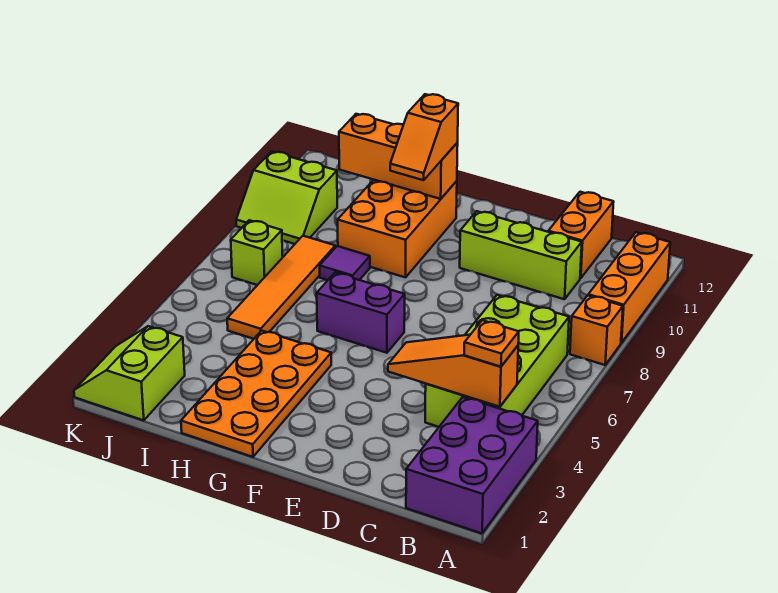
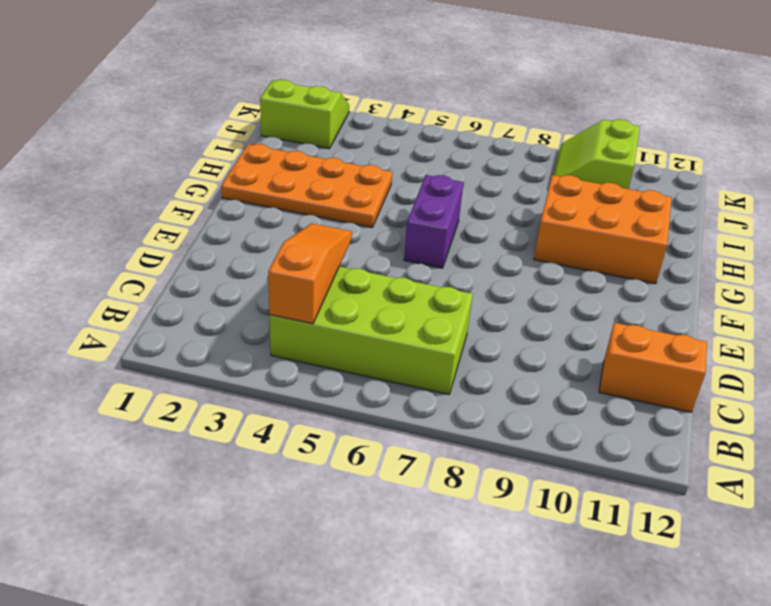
none -> purple 2x3 brick [406,397,538,533]
none -> orange 1x1 brick [570,295,623,365]
none -> orange 1x3 brick [588,232,670,343]

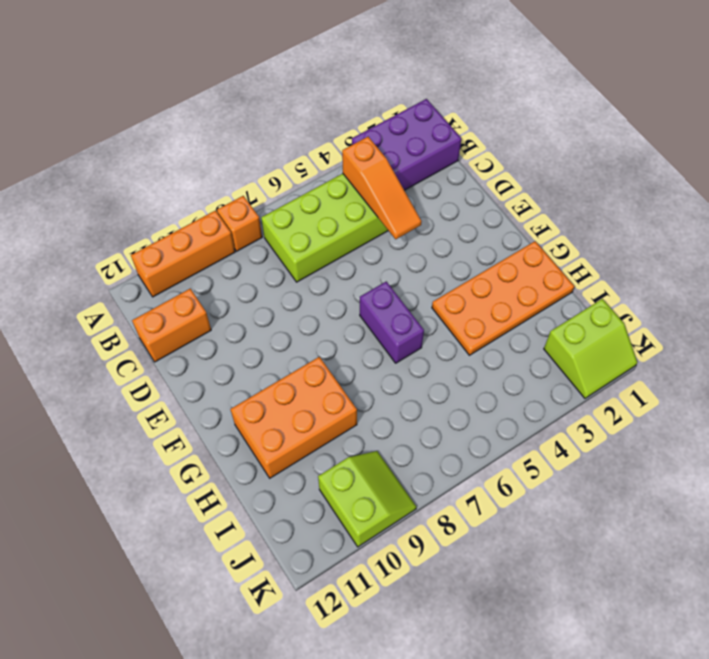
none -> lime 1x3 brick [460,211,582,299]
none -> purple 1x1 tile [320,246,370,280]
none -> orange 1x4 tile [227,236,335,339]

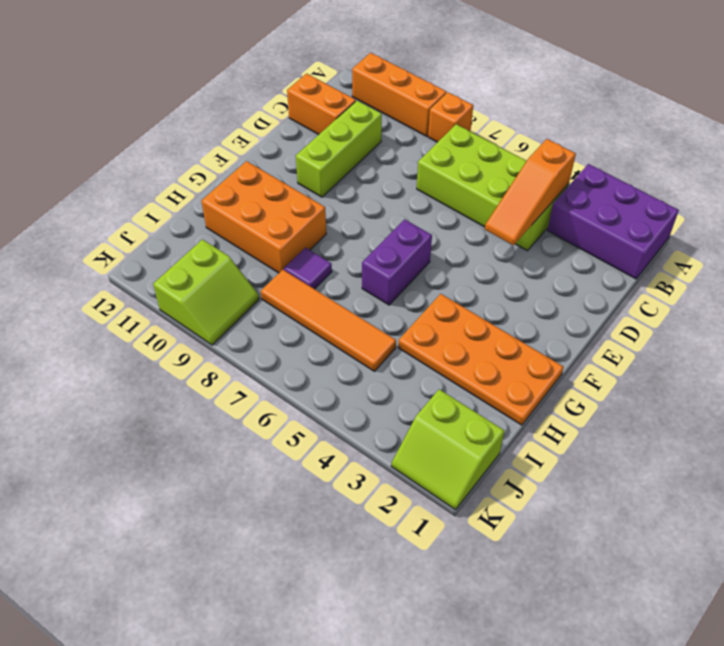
none -> lime 1x1 brick [231,220,283,285]
none -> orange 1x3 brick [339,114,458,199]
none -> orange 1x1 plate [464,320,519,367]

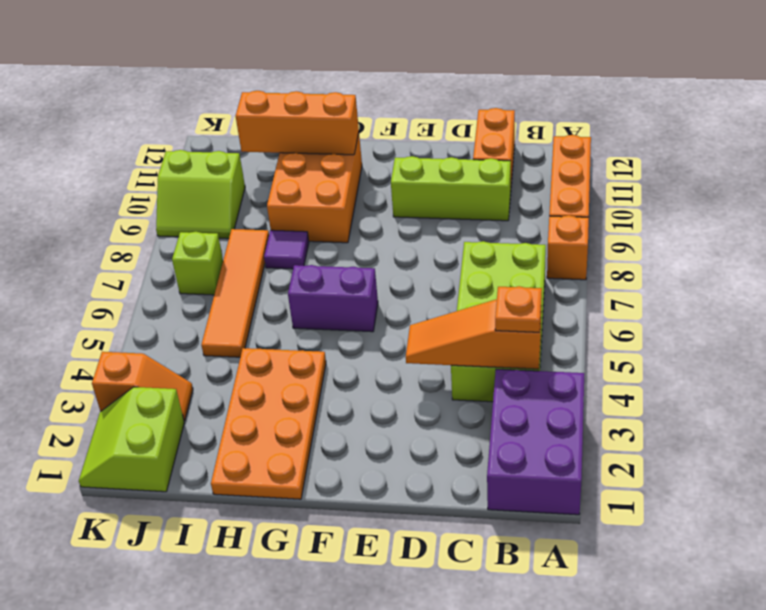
orange 1x2 slope [92,352,193,421] -> orange 1x2 slope turned to [390,94,458,180]

